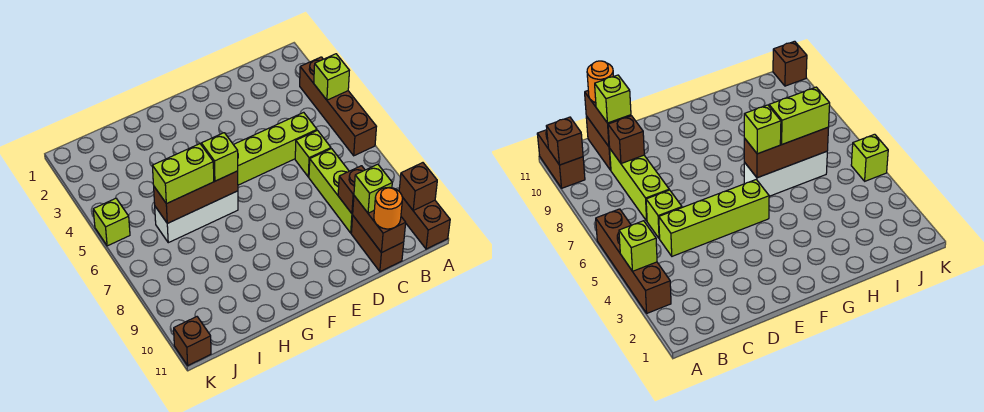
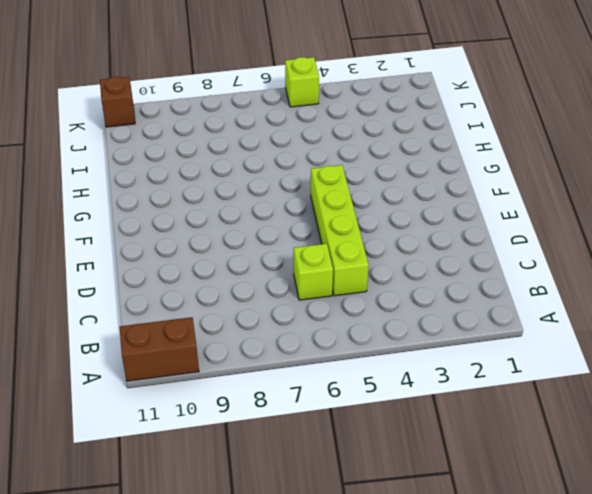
none -> brown 1x4 brick [300,57,376,156]
none -> lime 1x3 brick [309,149,353,233]
none -> brown 1x2 brick [351,216,404,272]

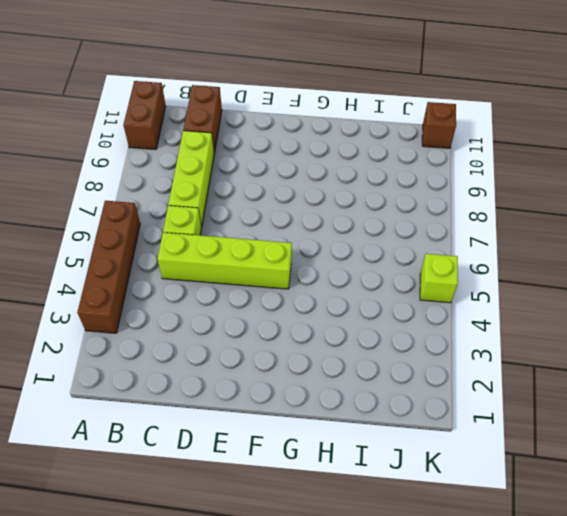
none -> white 1x3 brick [155,191,238,243]
none -> lime 1x1 brick [314,54,349,100]
none -> brown 1x1 brick [399,163,437,210]

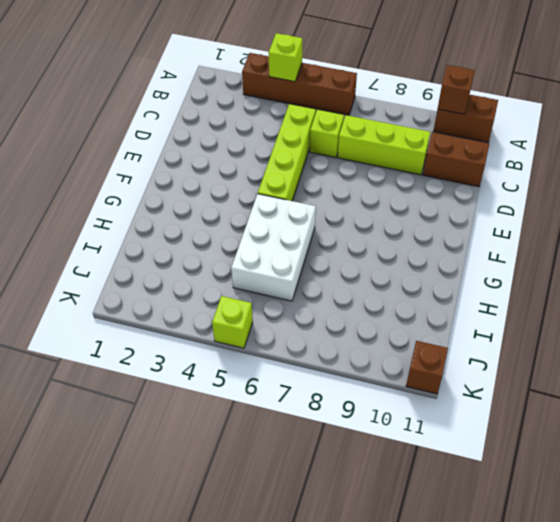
white 2x3 brick [231,194,316,301] -> white 1x3 brick [155,191,238,243]
none -> brown 1x1 brick [338,166,365,214]
none -> brown 1x2 brick [353,196,406,253]
none -> brown 1x3 brick [154,171,238,223]

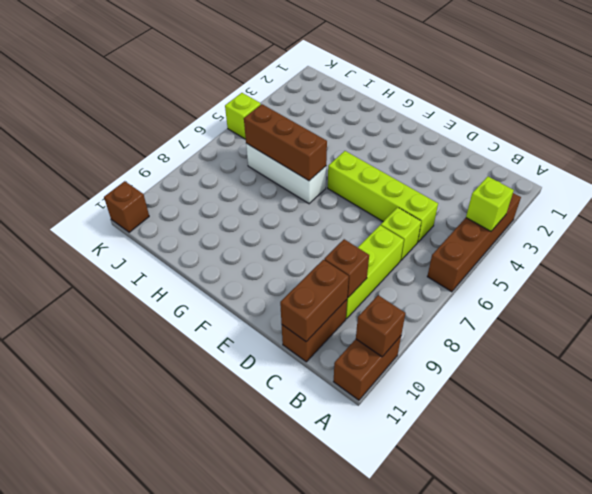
none -> lime 1x1 brick [354,164,392,213]
none -> orange 1x1 round brick [374,187,402,229]
none -> lime 1x1 brick [201,133,238,181]

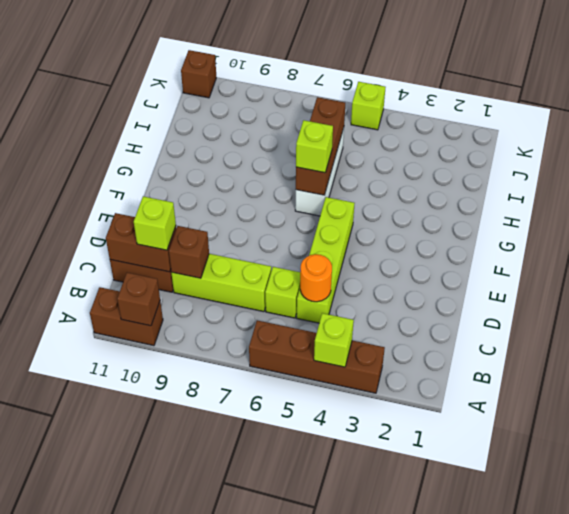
orange 1x1 round brick [300,254,332,302] -> orange 1x1 round brick moved to [374,187,402,229]
none -> lime 1x2 brick [152,144,214,204]

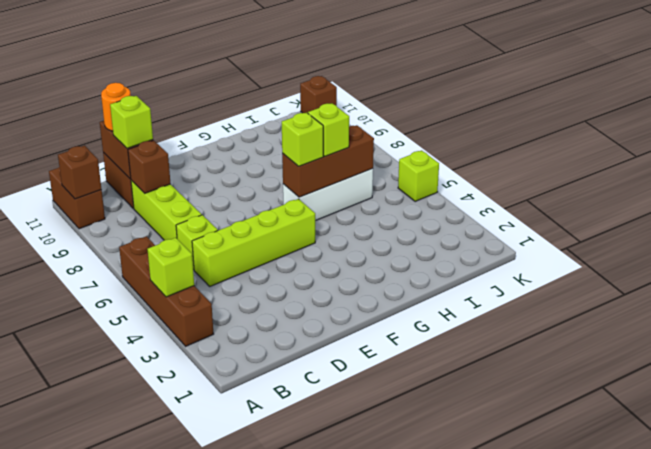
lime 1x1 brick [308,103,349,156] -> lime 1x2 brick [152,144,214,204]

